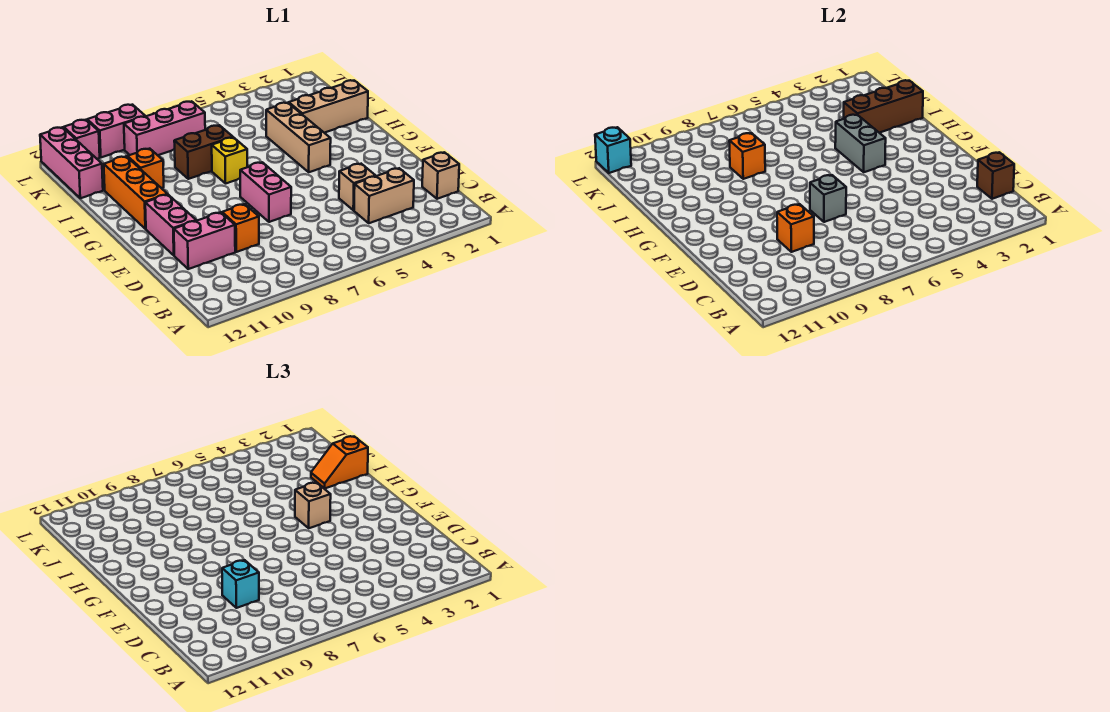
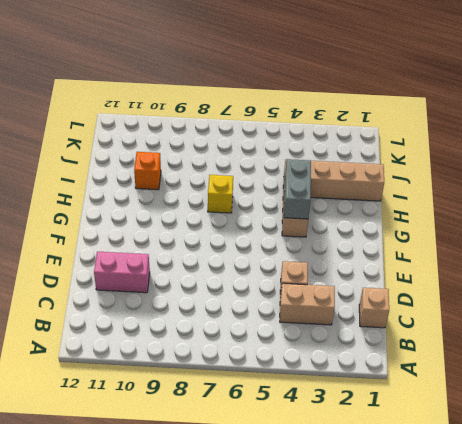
none -> orange 1x1 brick [222,204,259,252]
none -> pink 1x2 brick [240,162,291,222]
none -> pink 1x2 brick [145,195,196,255]

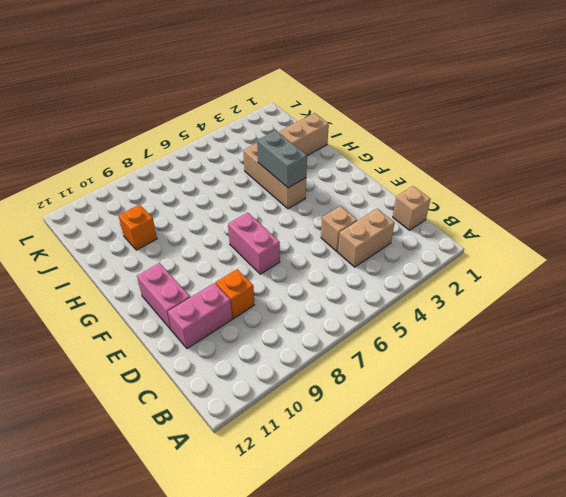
none -> orange 1x3 brick [104,156,168,229]
none -> yellow 1x1 brick [212,138,247,183]
none -> brown 1x2 brick [174,125,233,179]

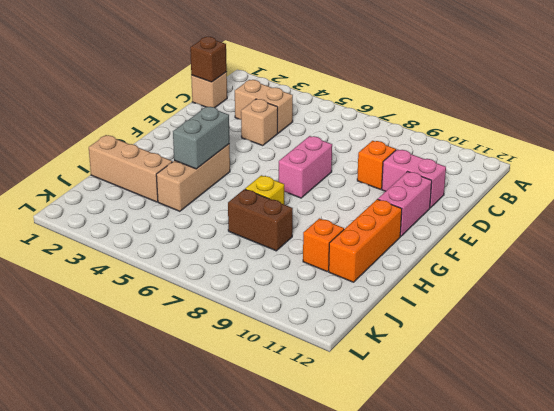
none -> pink 1x3 brick [40,127,103,198]
none -> pink 1x3 brick [124,101,205,155]
none -> pink 1x2 brick [87,105,145,157]

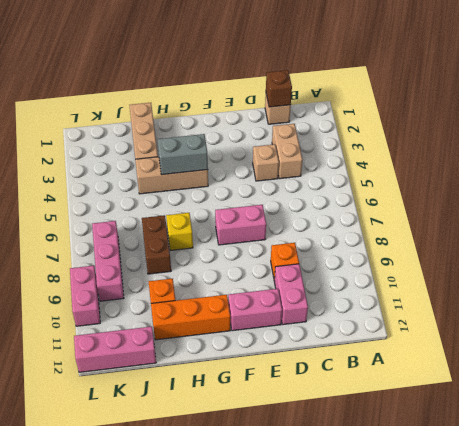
none -> pink 1x1 brick [64,120,100,159]
none -> orange 1x1 brick [777,204,814,252]
none -> grey 1x1 brick [810,175,846,222]

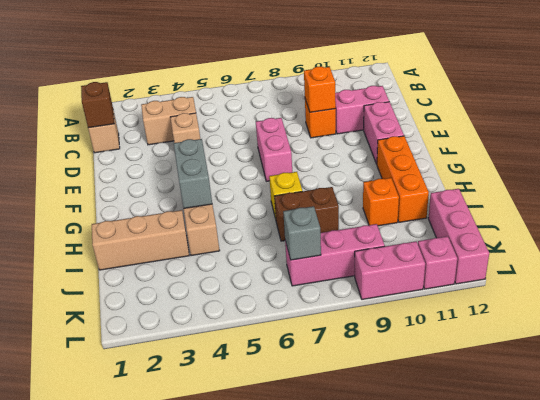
grey 1x1 brick [283,206,321,260] -> grey 1x1 brick moved to [810,175,846,222]
none -> brown 1x3 brick [844,80,923,133]
none -> orange 1x1 brick [729,133,765,179]
none -> cyan 1x1 brick [595,127,631,173]

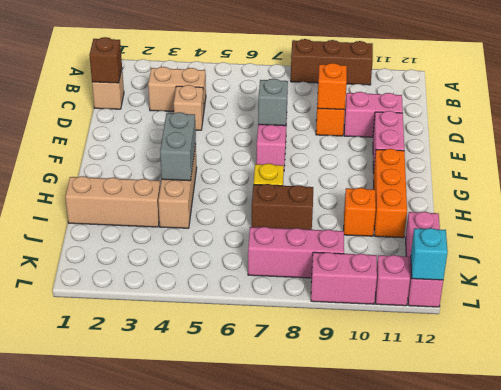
brown 1x3 brick [291,39,373,85] -> brown 1x3 brick moved to [844,80,923,133]
none -> orange 1x1 brick [729,133,765,179]
none -> cyan 1x1 brick [222,560,259,608]
none -> tan 1x1 brick [295,482,331,528]

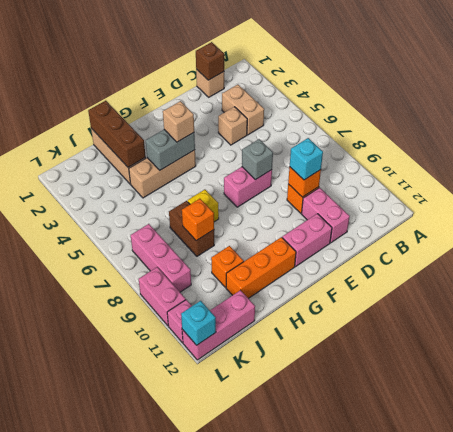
none -> orange 1x2 slope [311,436,368,489]

